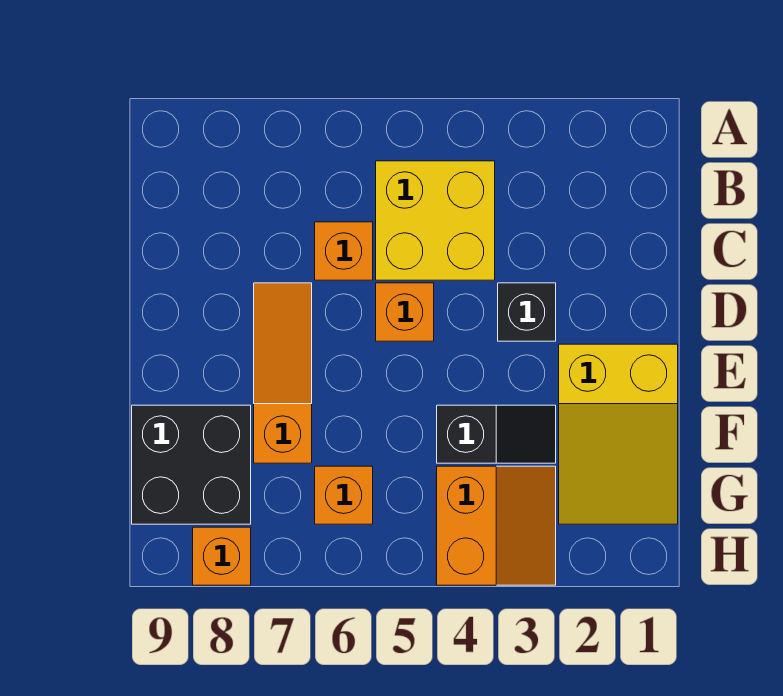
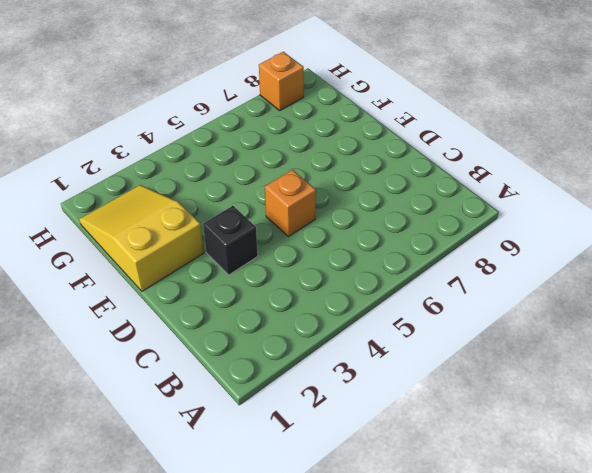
none -> yellow 2x2 brick [376,161,495,280]
none -> orange 1x1 brick [315,222,373,280]

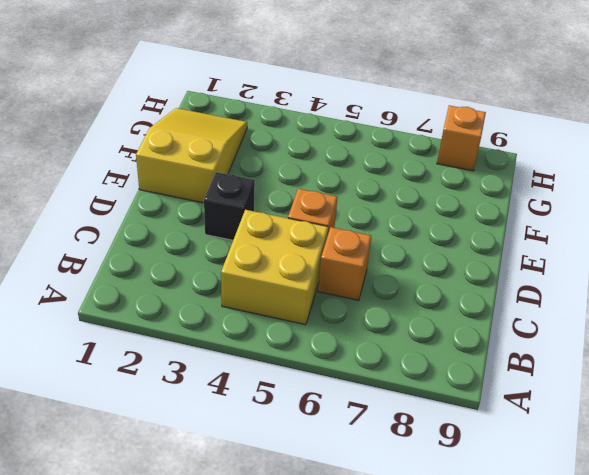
none -> orange 1x3 slope [254,283,312,463]
none -> black 1x2 slope [437,405,556,463]

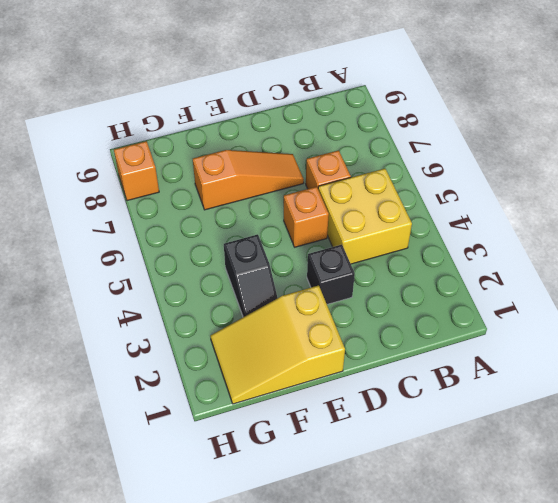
none -> black 2x2 brick [132,405,251,524]
none -> orange 2x2 slope [437,466,556,585]

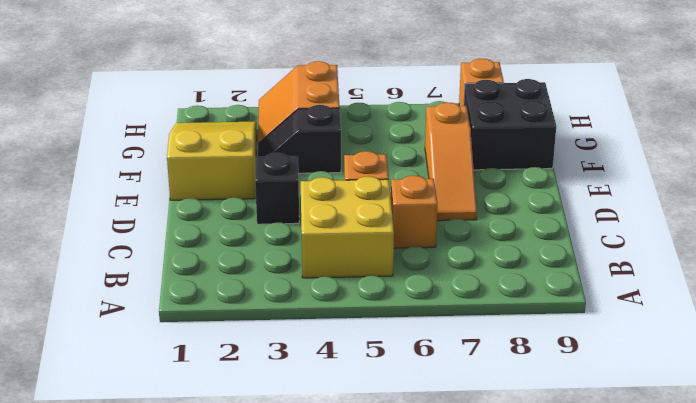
none -> orange 1x1 brick [315,466,373,524]

